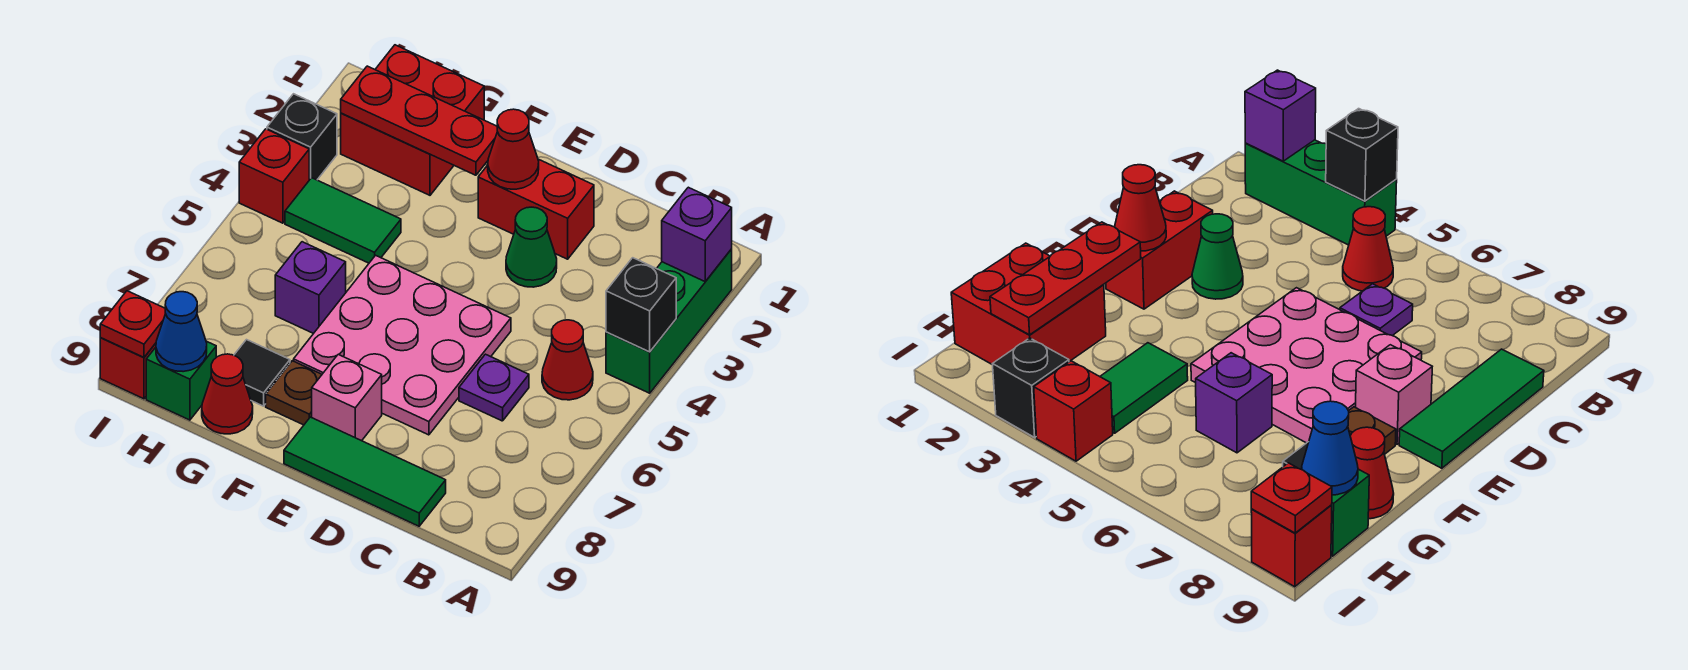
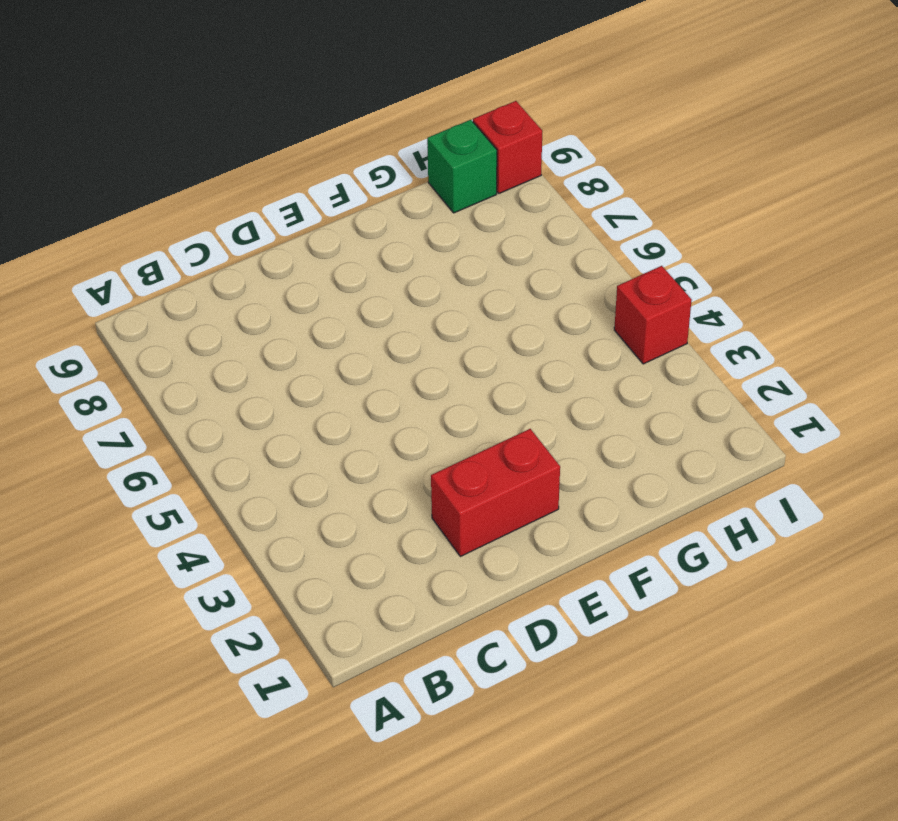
none -> green 1x3 brick [606,249,732,393]
none -> red 1x1 cone [542,320,593,400]
none -> purple 1x1 plate [459,354,529,421]

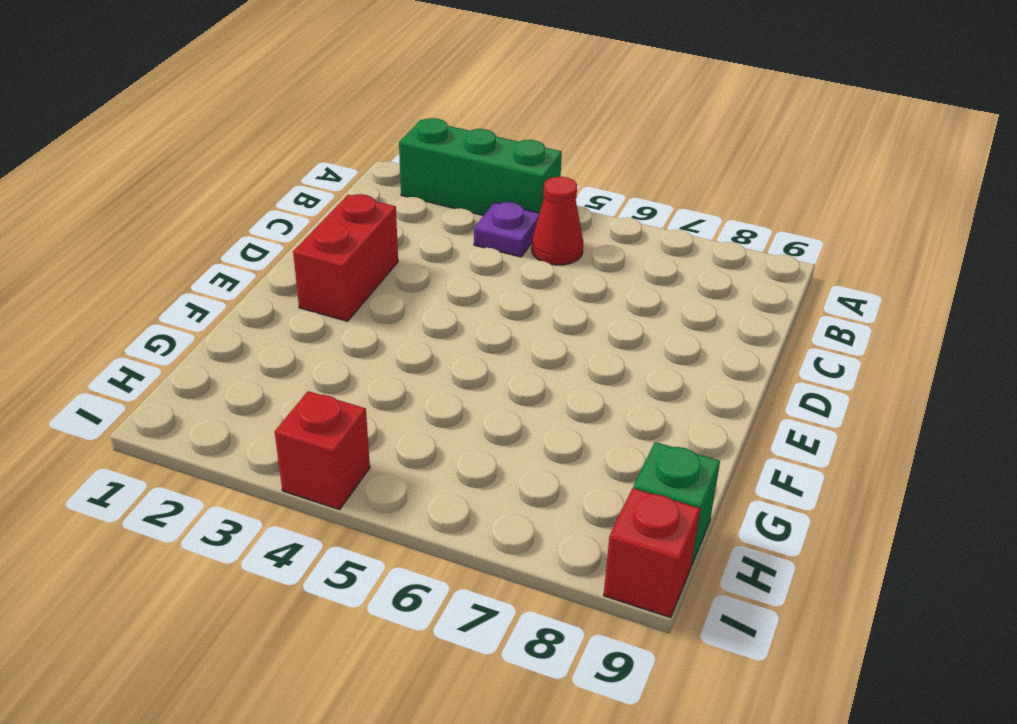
purple 1x1 plate [474,202,540,257] -> purple 1x1 plate moved to [459,354,529,421]
none -> green 1x3 tile [284,417,446,526]
none -> green 1x1 cone [506,207,557,287]
none -> pink 3x3 plate [294,255,511,435]

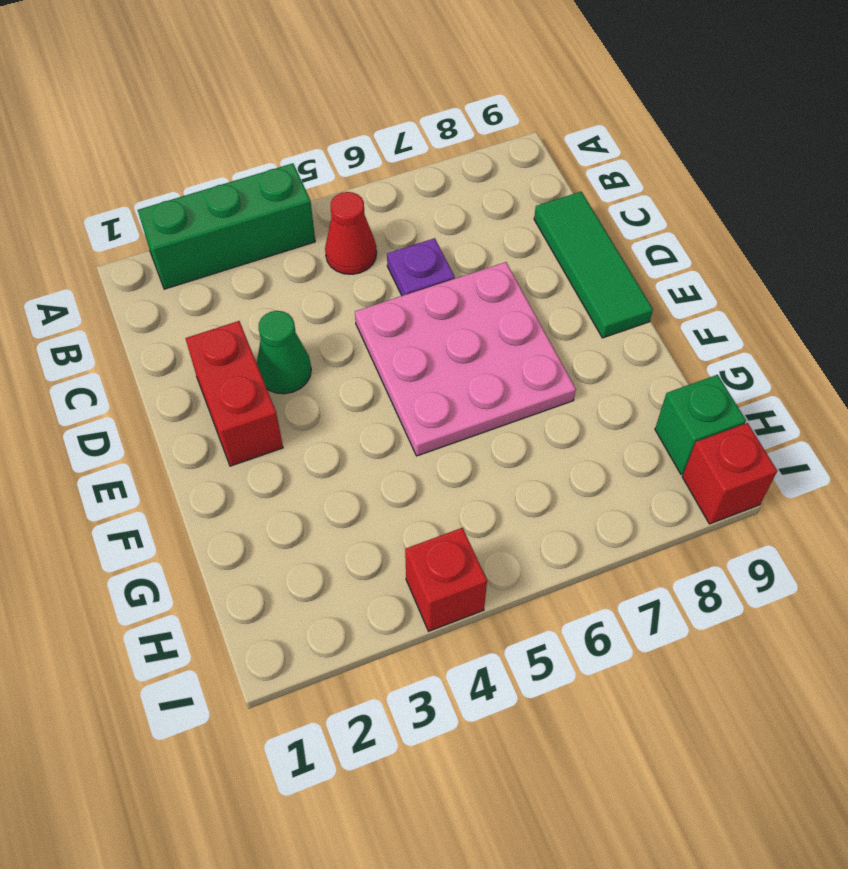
none -> pink 1x1 brick [312,354,382,441]
none -> brown 1x1 plate [266,361,322,425]
none -> red 2x2 brick [341,45,484,195]

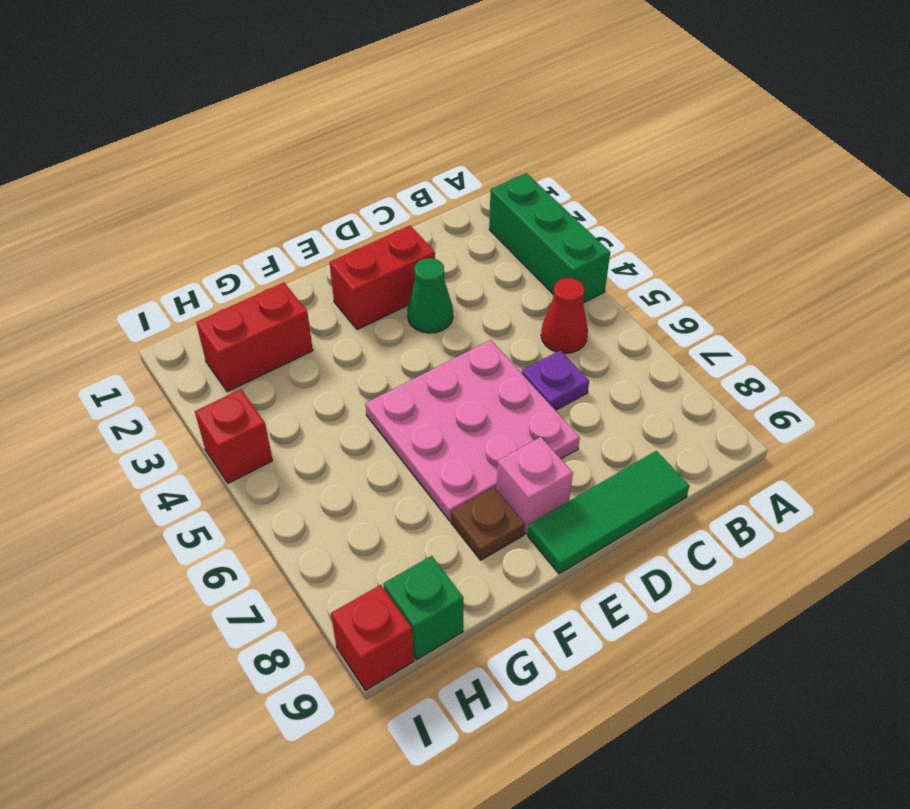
red 1x2 brick [196,283,313,392] -> red 2x2 brick [341,45,484,195]
none -> green 1x2 tile [285,178,401,263]
none -> purple 1x1 brick [275,242,346,334]
none -> black 1x1 tile [234,340,290,406]

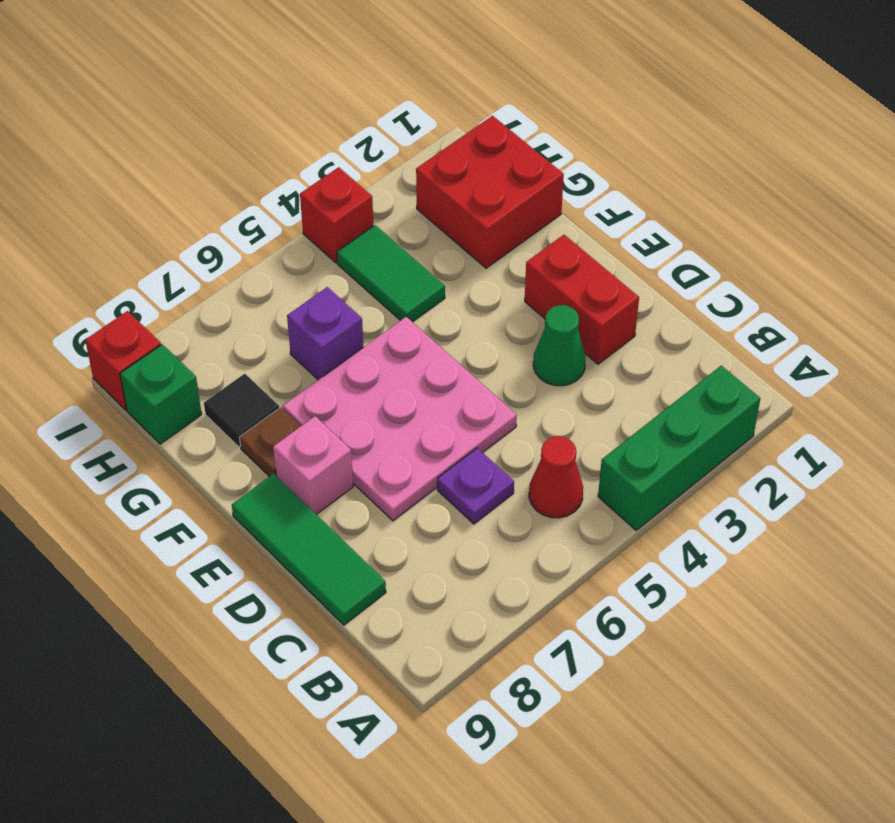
none -> red 1x1 cone [202,354,253,434]
none -> black 1x1 brick [267,94,337,180]
none -> purple 1x1 brick [662,187,732,281]

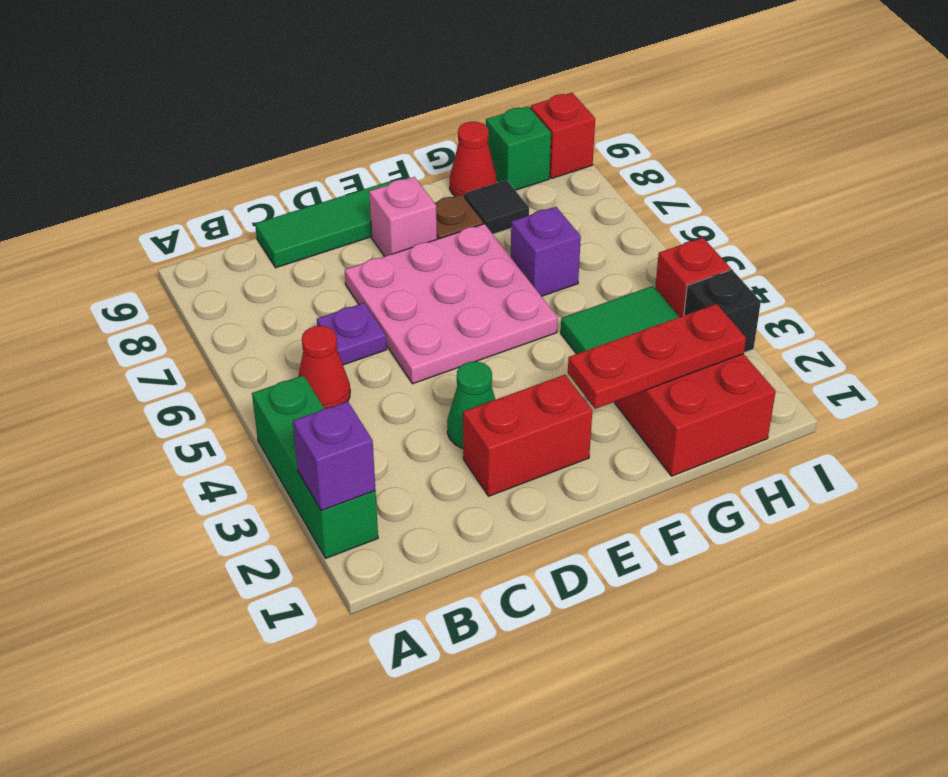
none -> black 1x1 brick [606,258,676,352]
none -> red 1x1 cone [488,109,539,189]
none -> blue 1x1 cone [156,292,207,372]

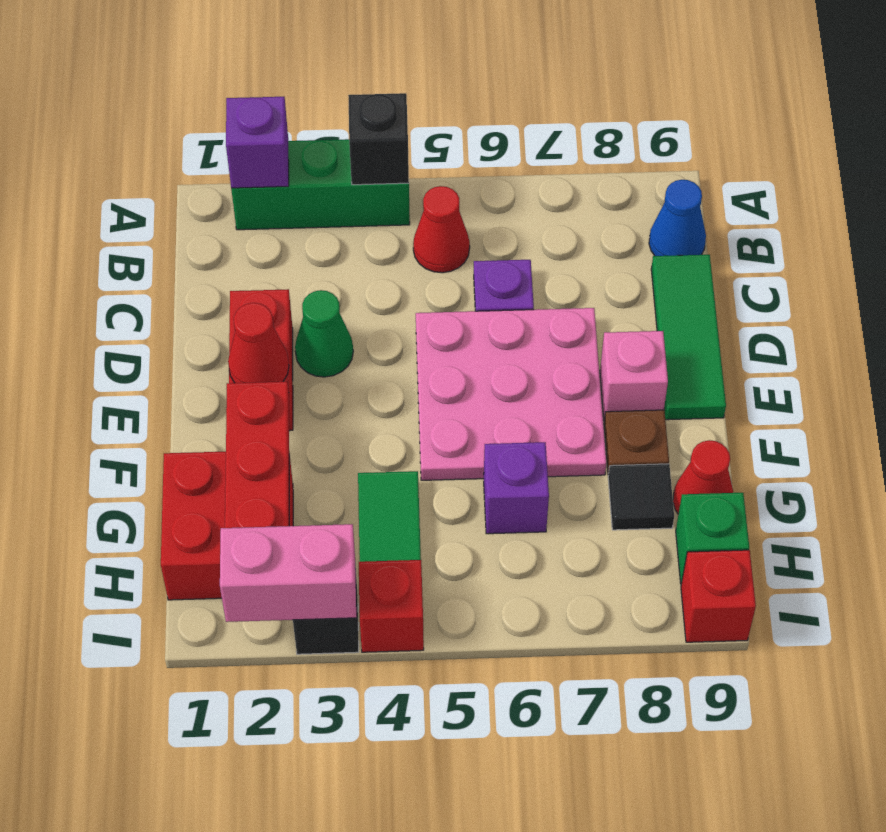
blue 1x1 cone [649,180,706,256] -> blue 1x1 cone moved to [156,292,207,372]
pink 1x2 brick [220,524,356,622] -> none
none -> red 1x1 plate [100,291,166,358]

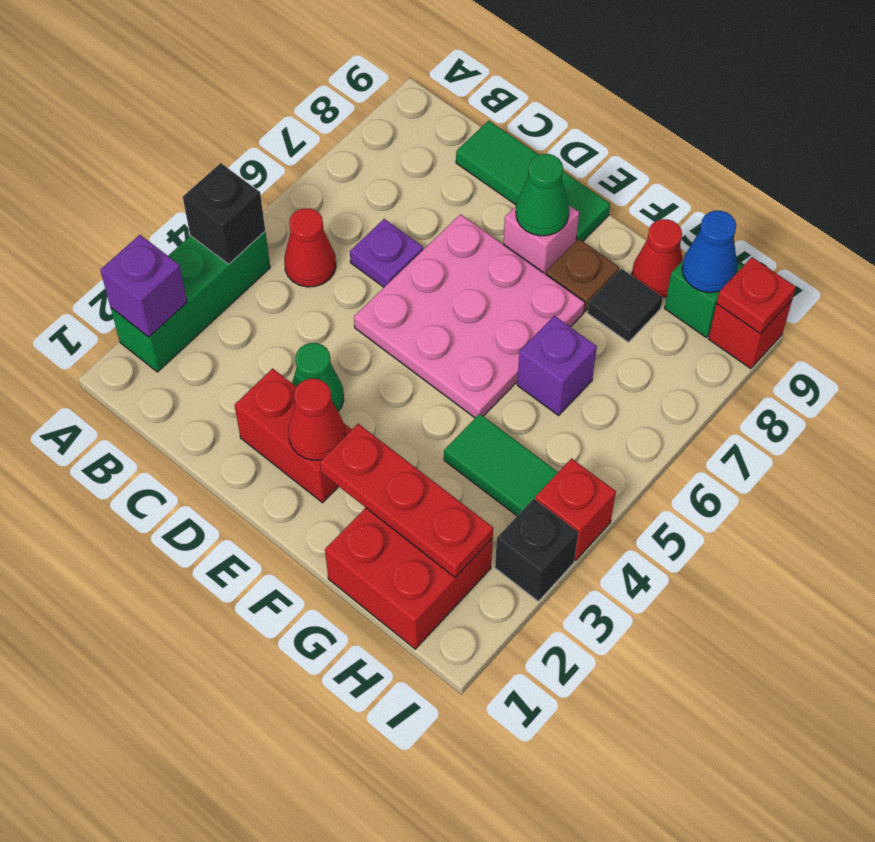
green 1x1 cone [516,154,569,236] -> none

